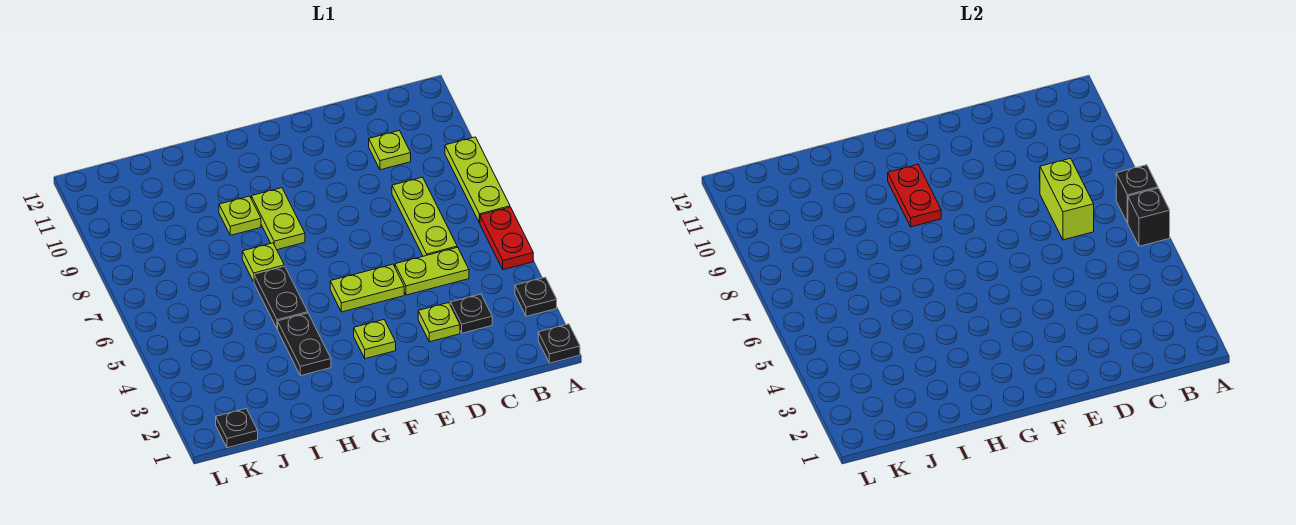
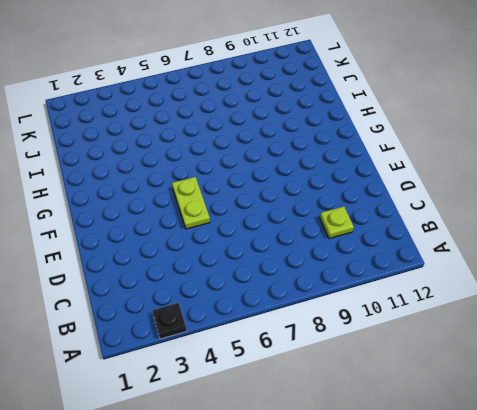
none -> black 1x1 plate [538,324,580,363]
none -> red 1x2 plate [480,207,533,270]
none -> lime 1x3 plate [445,137,510,223]

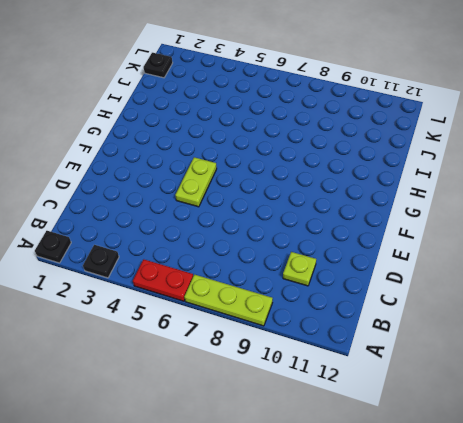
none -> black 1x1 plate [450,294,492,333]
none -> lime 1x2 plate [395,247,469,295]
none -> lime 1x3 plate [392,177,457,256]

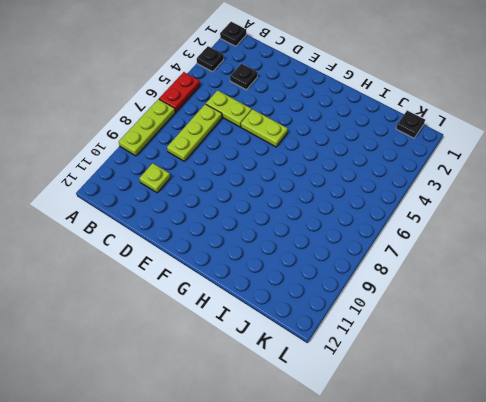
none -> lime 1x1 plate [418,303,460,342]
none -> lime 1x1 plate [354,320,396,359]
none -> lime 1x2 plate [251,188,305,250]

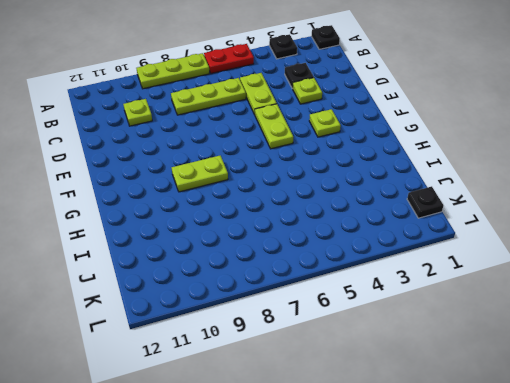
none -> black 1x2 plate [278,313,331,376]
none -> black 1x2 plate [254,266,308,329]
none -> lime 1x1 plate [242,243,284,282]

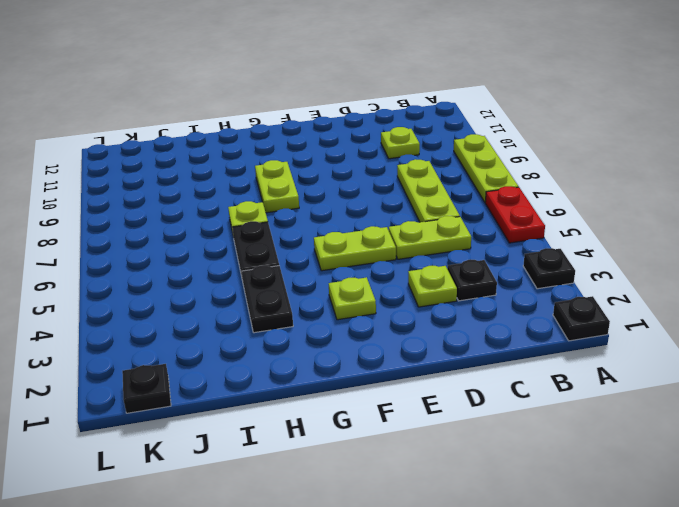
none -> lime 1x1 plate [219,196,261,235]
none -> black 1x1 brick [1128,188,1170,246]
none -> black 1x1 brick [1116,165,1158,223]

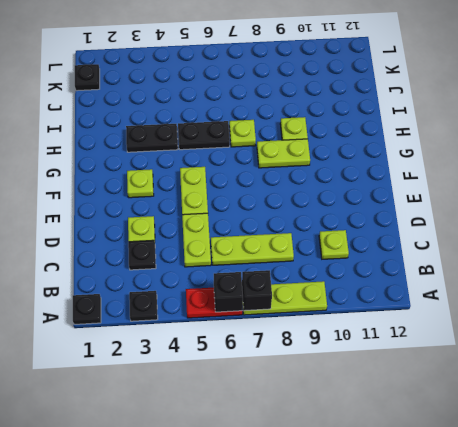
none -> lime 1x2 brick [1040,158,1094,240]
none -> red 1x2 plate [888,165,941,227]

